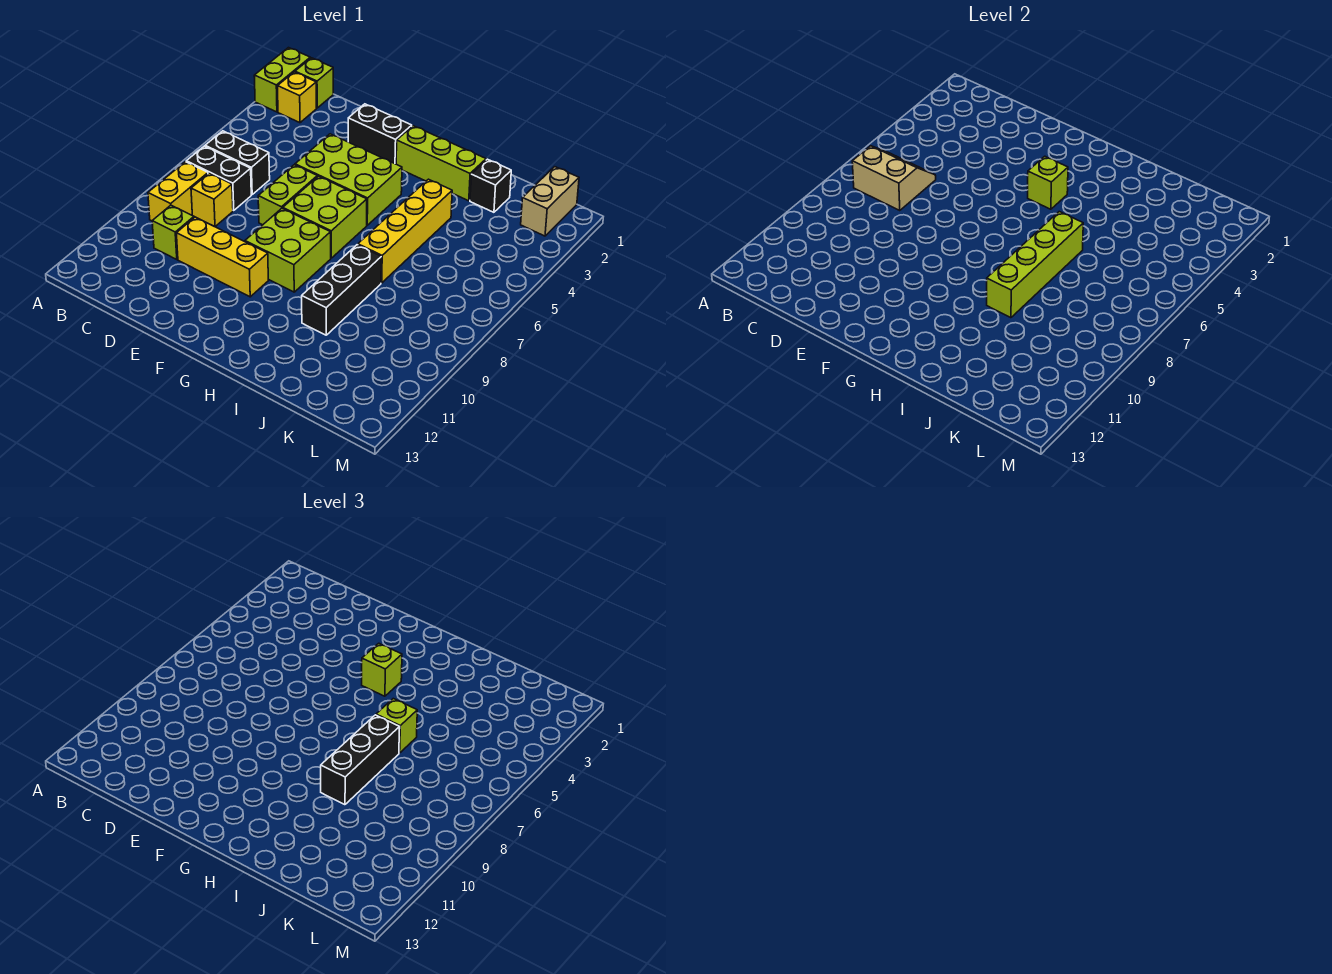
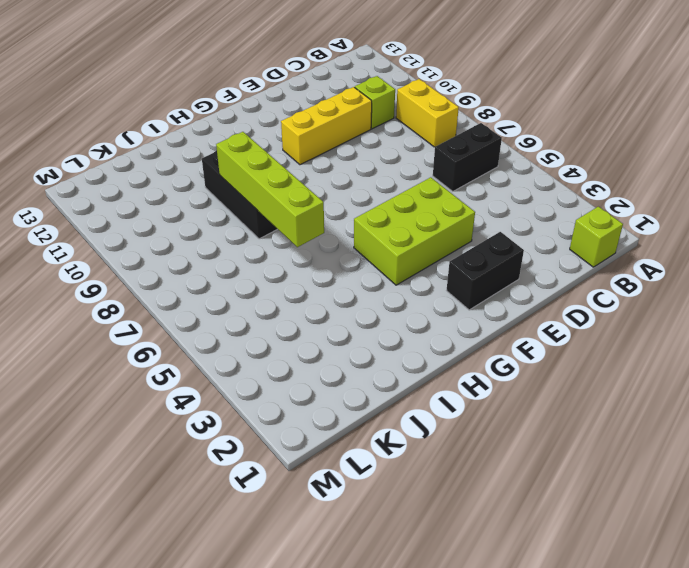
none -> lime 1x2 brick [254,48,310,112]
none -> yellow 1x1 brick [278,72,316,123]
none -> black 1x2 brick [186,146,251,211]

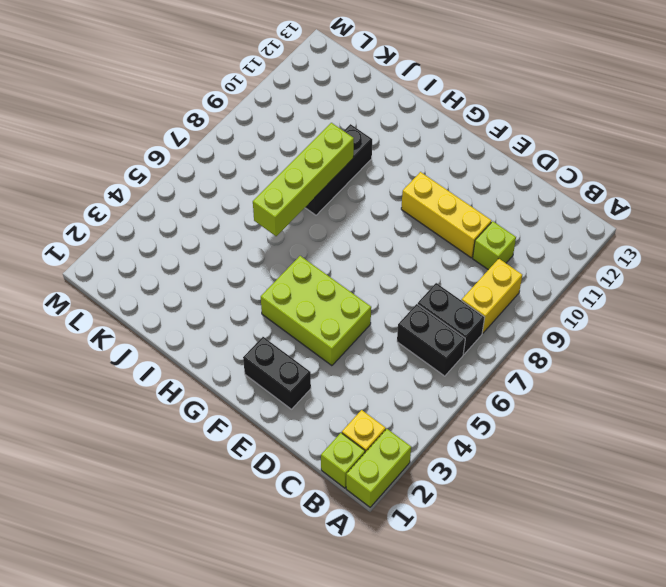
none -> yellow 1x1 brick [191,173,233,227]
none -> lime 1x2 brick [258,165,317,225]
none -> lime 2x2 brick [283,176,367,258]

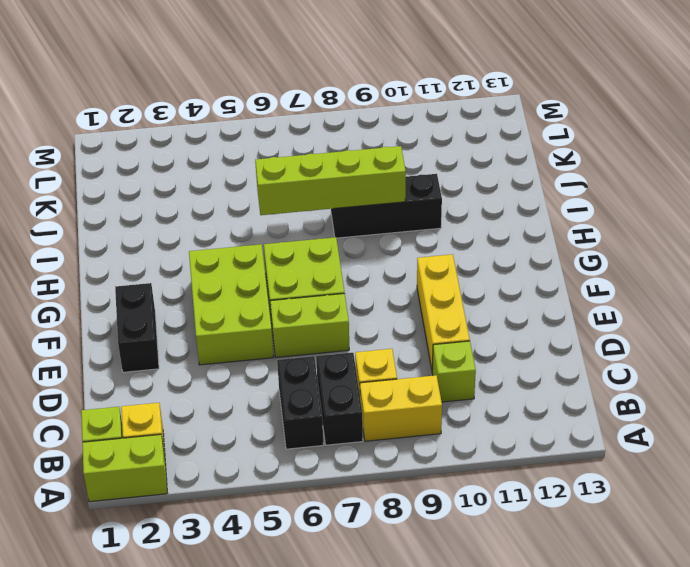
none -> lime 2x2 brick [245,208,331,292]
none -> lime 1x3 brick [396,126,486,201]
none -> yellow 1x4 brick [358,179,452,283]

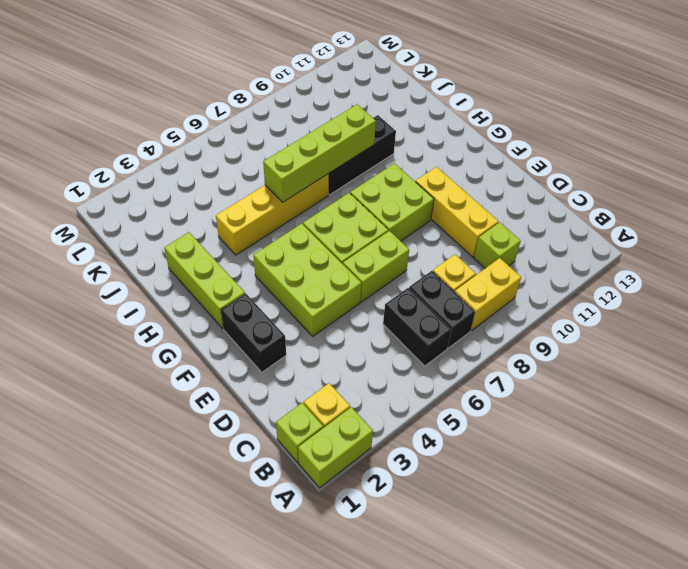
none -> black 1x1 brick [470,159,511,212]
none -> tan 1x2 brick [521,167,579,236]
none -> tan 2x2 slope [852,146,936,211]

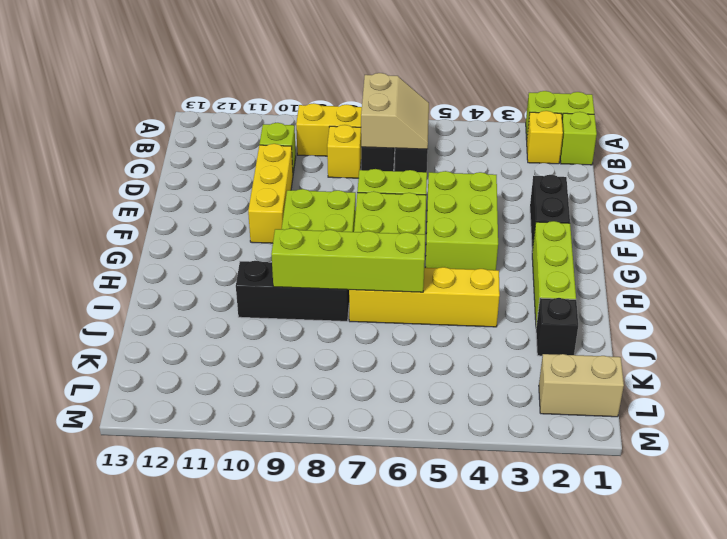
none -> lime 1x1 brick [1028,156,1068,209]
none -> lime 1x1 brick [362,643,402,696]
none -> lime 1x1 brick [376,699,417,753]

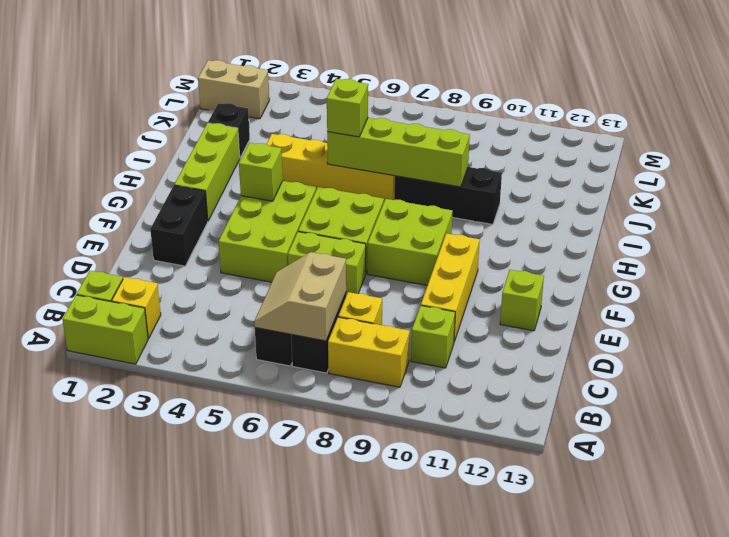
lime 1x1 brick [500,270,544,331] -> lime 1x1 brick moved to [362,643,402,696]
none -> black 1x3 brick [321,715,400,805]

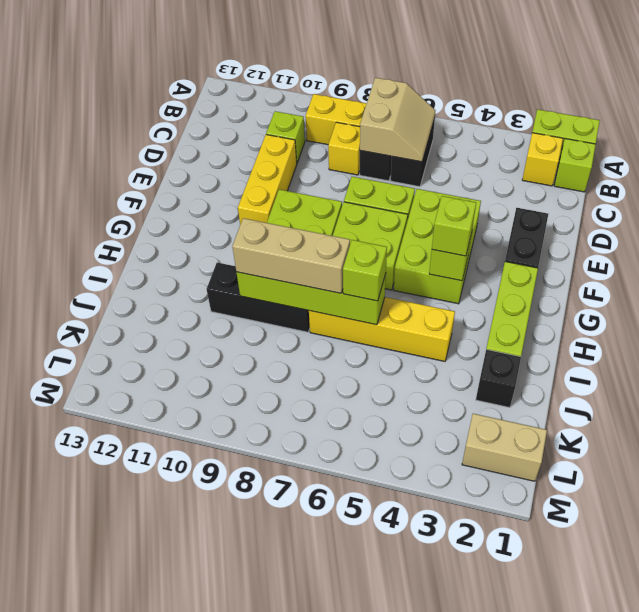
tan 1x3 brick [232,218,350,293] -> black 1x3 brick [321,715,400,805]

